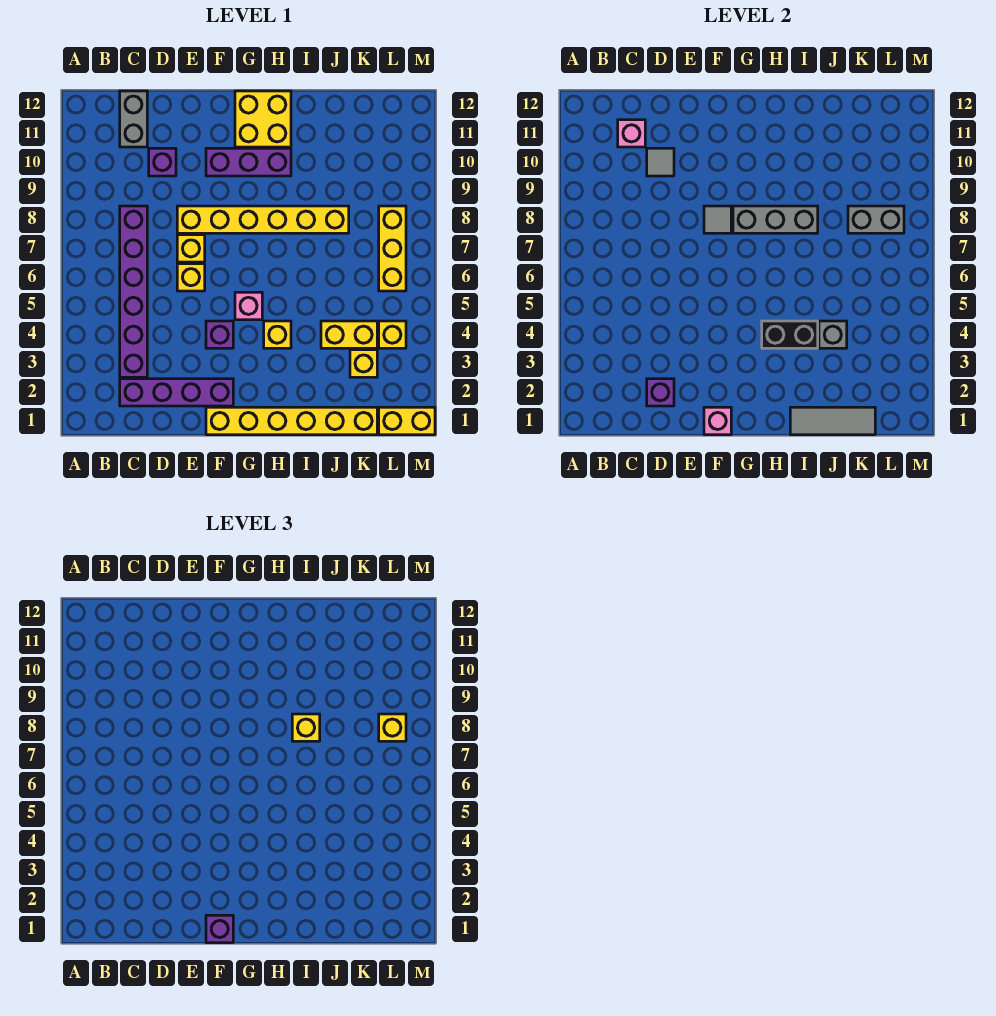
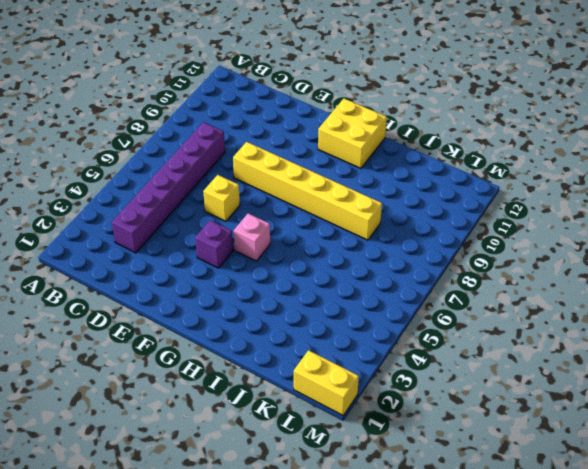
none -> purple 1x4 brick [120,379,233,406]
none -> grey 1x2 brick [120,91,147,147]
none -> purple 1x1 brick [149,148,176,176]
none -> yellow 1x1 brick [177,235,205,262]

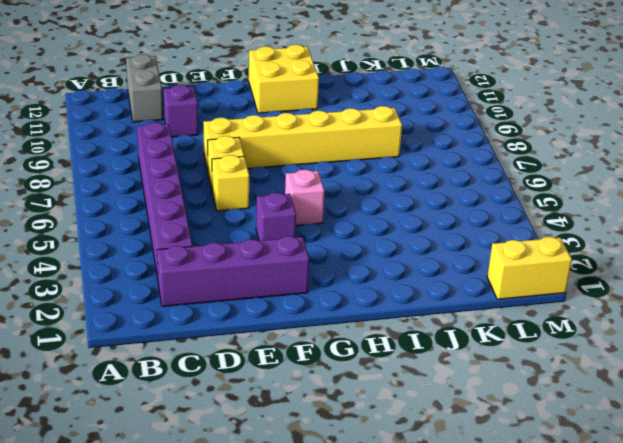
none -> yellow 1x6 brick [206,407,377,435]
none -> purple 1x3 brick [206,148,291,176]
none -> yellow 1x1 brick [264,321,291,348]
none -> yellow 1x2 brick [321,321,377,348]

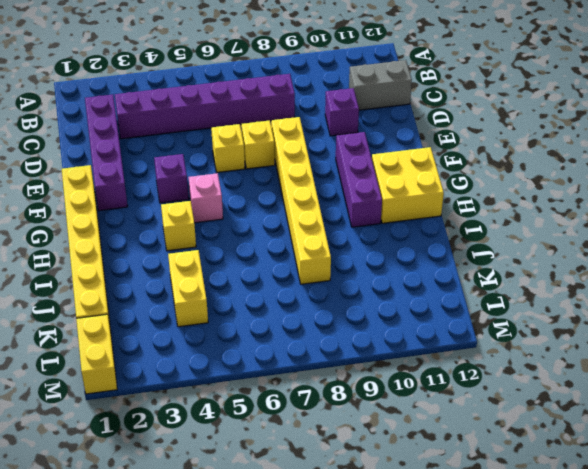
none -> yellow 1x1 brick [350,350,377,377]
none -> yellow 1x1 brick [379,321,406,348]
none -> yellow 1x3 brick [379,206,406,291]
none -> pink 1x1 brick [618,120,645,147]

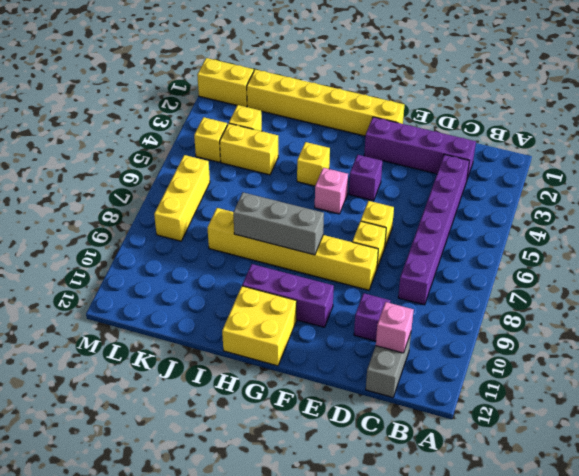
none -> purple 1x1 brick [647,379,674,406]
none -> grey 1x1 tile [647,148,674,176]
none -> pink 1x1 brick [704,407,731,435]
none -> grey 1x1 tile [704,206,731,233]

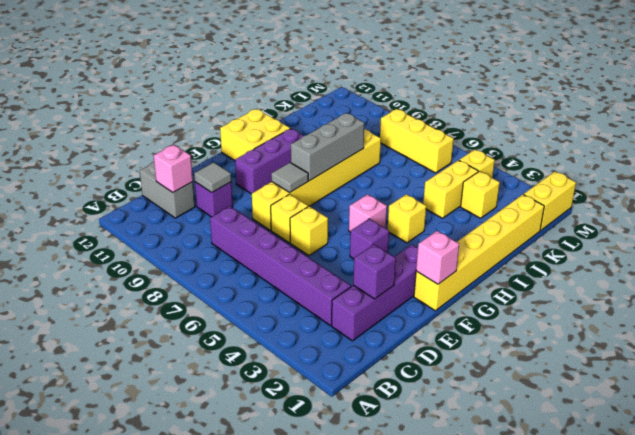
none -> black 1x2 brick [762,321,818,348]
none -> grey 1x3 tile [790,407,875,435]
none -> grey 1x1 brick [819,321,847,348]
none -> grey 1x2 brick [848,206,904,233]

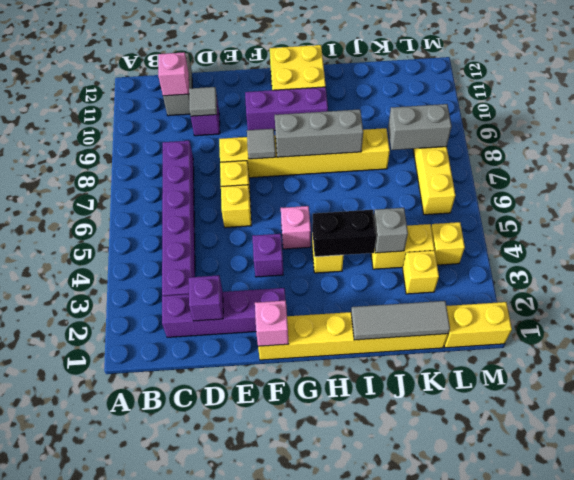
none -> purple 1x1 brick [206,915,233,943]
none -> yellow 1x1 brick [292,714,320,741]
none -> yellow 1x1 brick [379,714,406,741]

